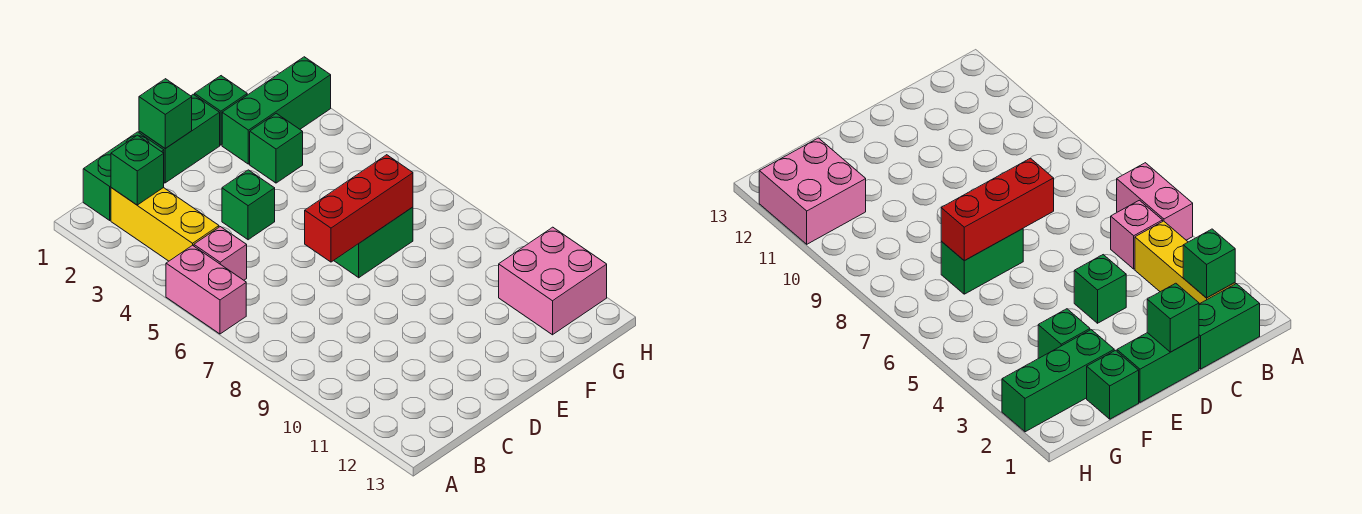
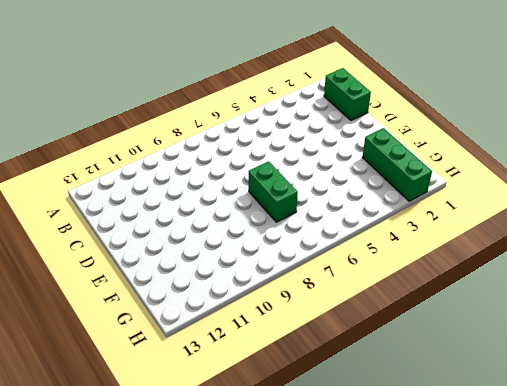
none -> pink 1x2 brick [166,245,246,334]
none -> yellow 1x3 brick [111,188,219,261]
none -> pink 1x1 brick [194,227,247,280]

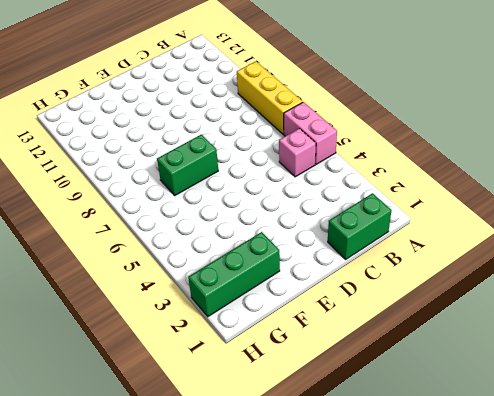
yellow 1x3 brick [237,62,303,134] -> yellow 1x3 brick moved to [111,188,219,261]
none -> green 1x2 brick [139,94,220,183]
none -> green 1x1 brick [222,170,275,240]
none -> green 1x1 brick [195,76,247,145]

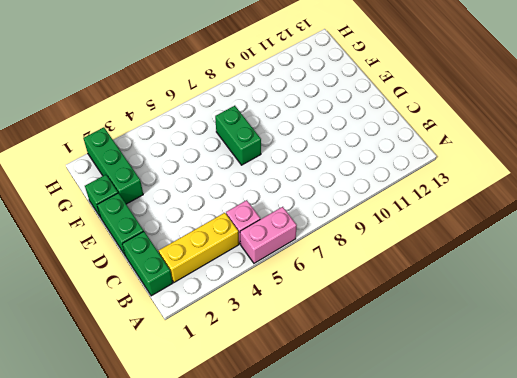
none -> green 1x1 brick [222,170,275,240]
none -> green 1x1 brick [250,113,303,183]
none -> pink 2x2 brick [499,227,607,335]

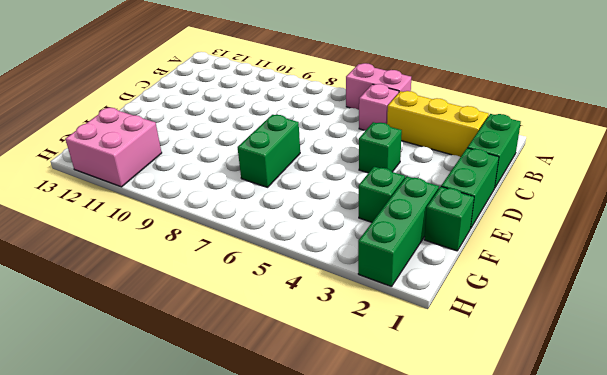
none -> green 1x1 brick [111,135,164,205]
none -> green 1x1 brick [139,79,192,149]
none -> red 1x3 brick [305,155,413,262]

